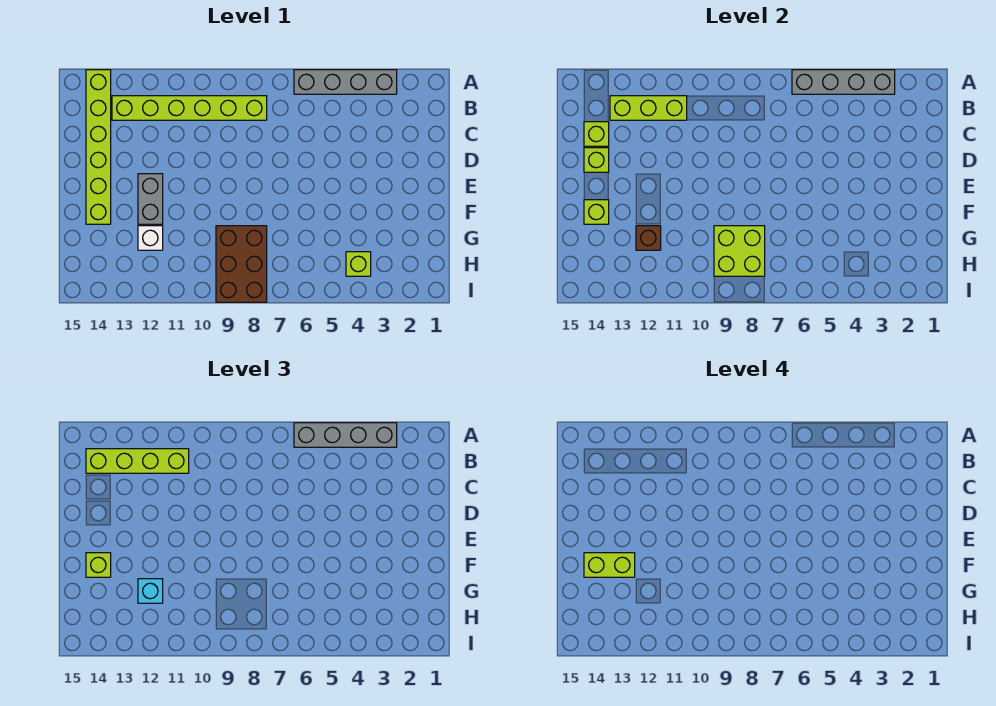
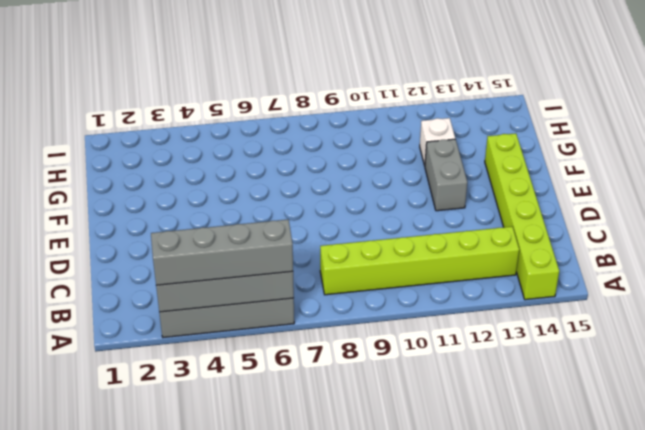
none -> brown 2x3 brick [216,226,267,302]
none -> lime 1x1 brick [346,252,371,276]
none -> lime 1x3 brick [610,96,687,120]

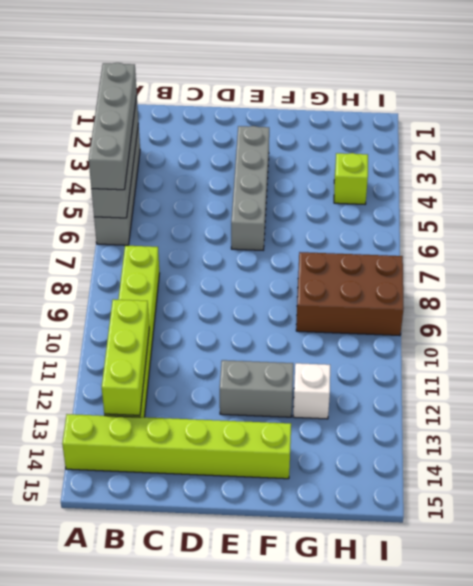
grey 1x4 brick [231,126,269,250] -> none
none -> lime 1x1 brick [584,122,609,146]
none -> lime 1x1 brick [584,148,609,172]
none -> lime 1x1 brick [584,200,609,224]

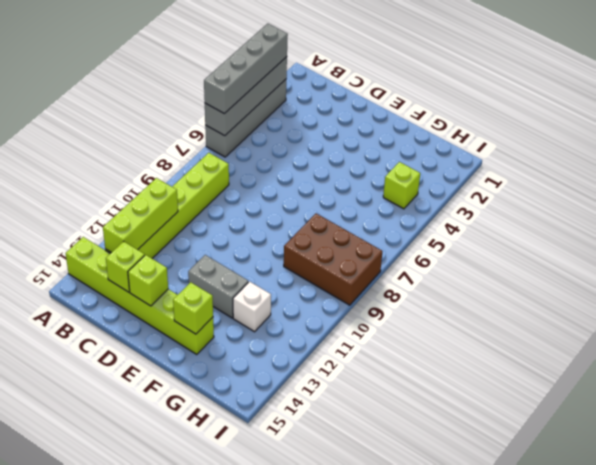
none -> lime 2x2 brick [714,226,765,276]
none -> brown 1x1 brick [636,226,661,250]
none -> lime 1x4 brick [86,449,189,473]

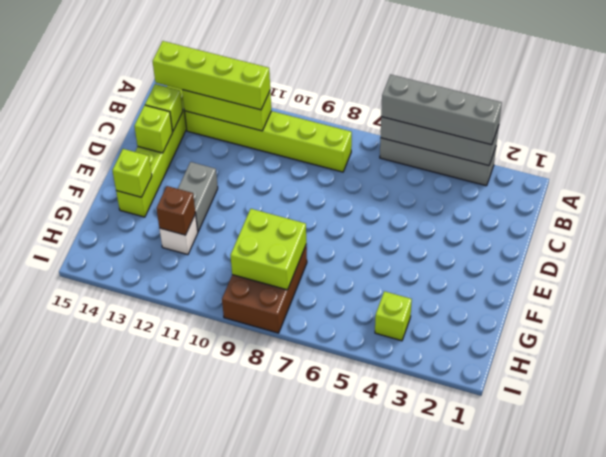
none -> lime 1x1 brick [86,553,111,577]
none -> cyan 1x1 brick [138,579,163,603]
none -> lime 1x2 brick [584,553,635,577]

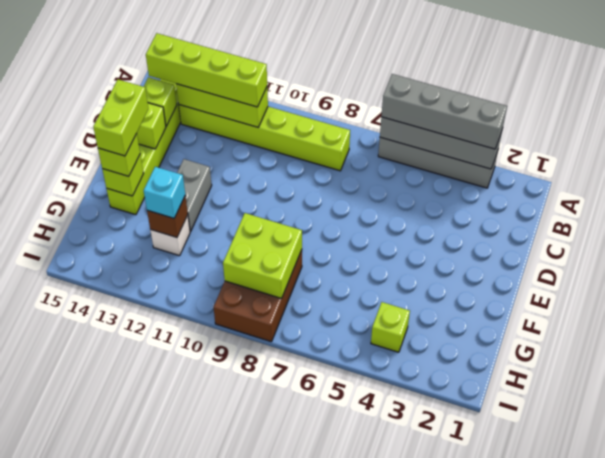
lime 1x2 brick [93,80,148,156] -> lime 1x2 brick turned to [584,553,635,577]

